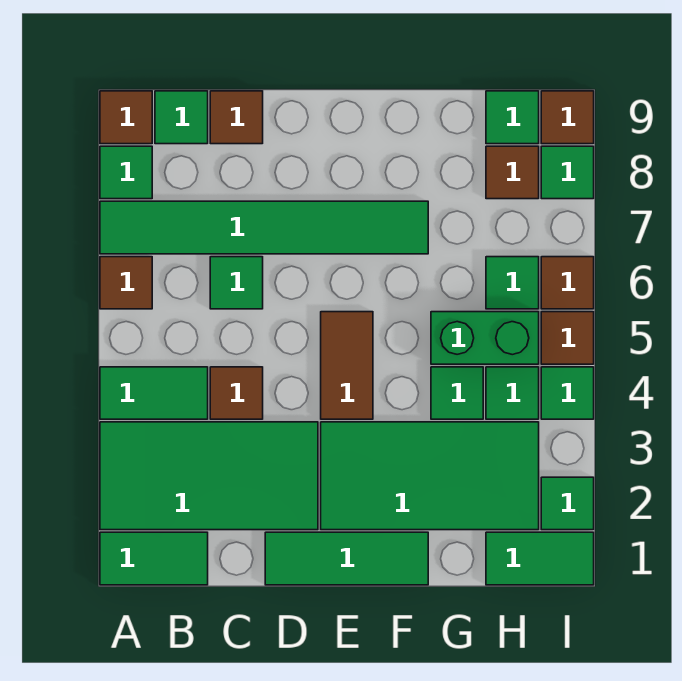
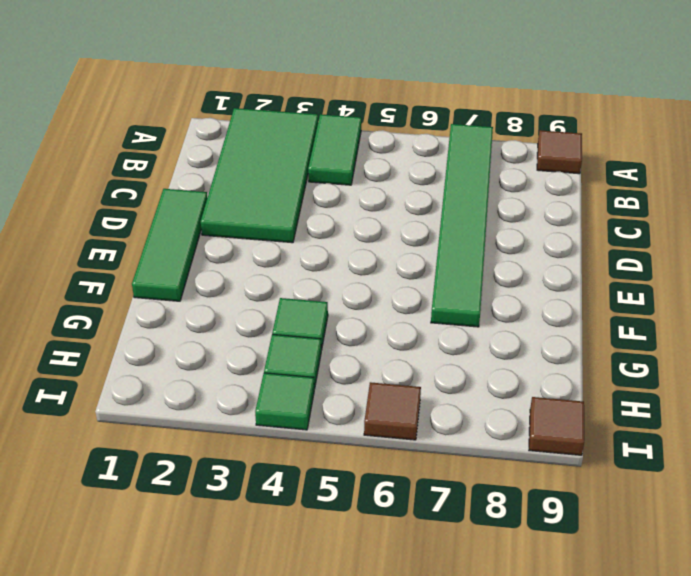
none -> green 1x2 tile [100,532,208,585]
none -> brown 1x1 tile [100,257,152,309]
none -> green 1x1 tile [100,146,152,199]

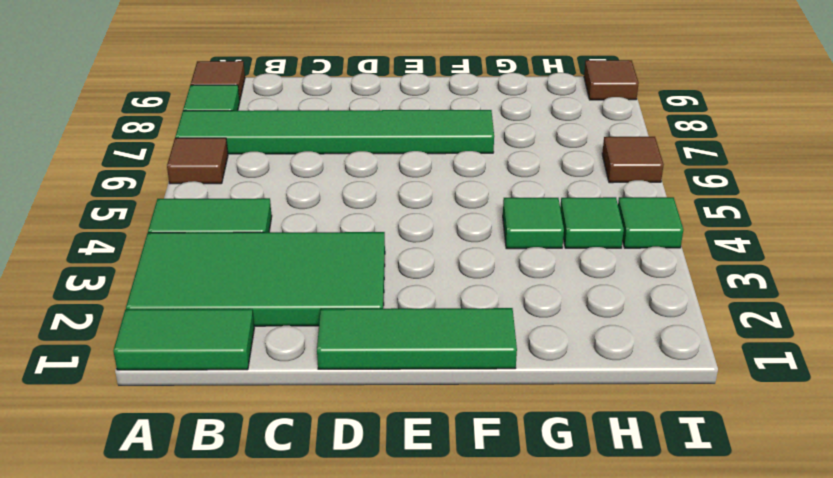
none -> green 1x1 tile [155,91,208,144]
none -> brown 1x1 tile [210,367,263,419]
none -> green 1x1 tile [210,257,263,309]

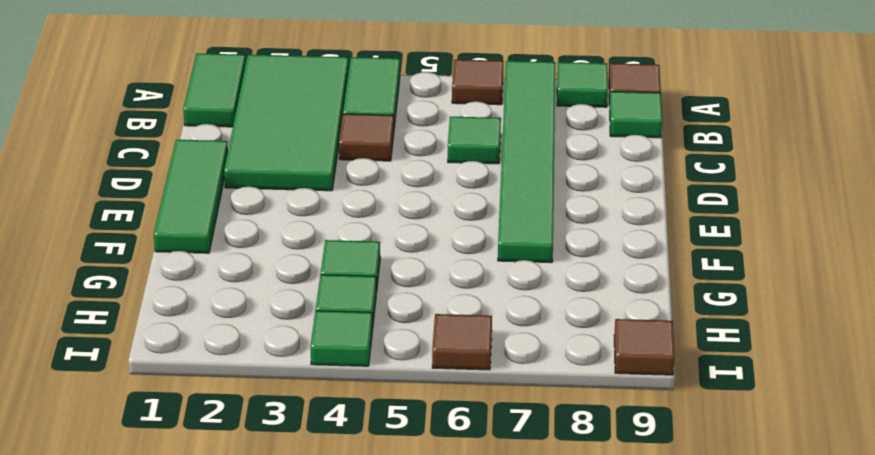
none -> brown 1x1 tile [210,91,263,144]
none -> green 2x4 tile [321,422,539,530]
none -> brown 1x2 tile [321,312,373,419]

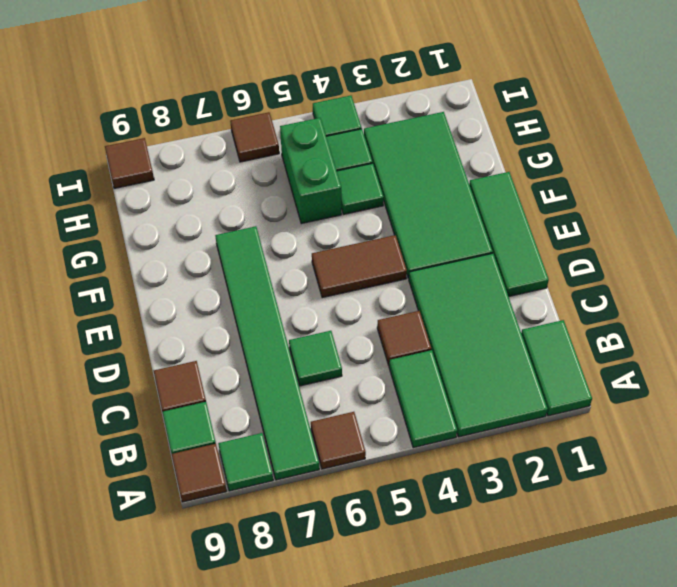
none -> green 1x2 tile [486,532,594,585]
none -> green 1x1 tile [486,257,539,309]
none -> brown 1x1 tile [486,146,539,199]

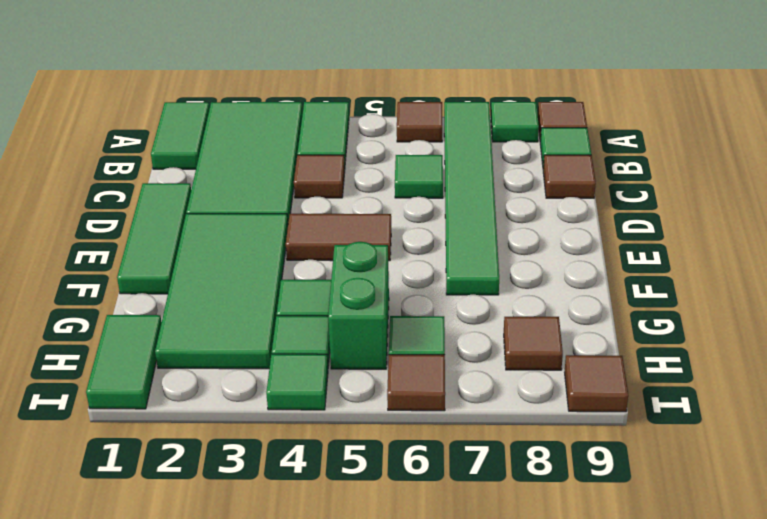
none -> green 1x1 tile [486,91,539,144]
none -> green 1x1 tile [541,477,594,530]
none -> brown 1x1 tile [541,312,594,364]

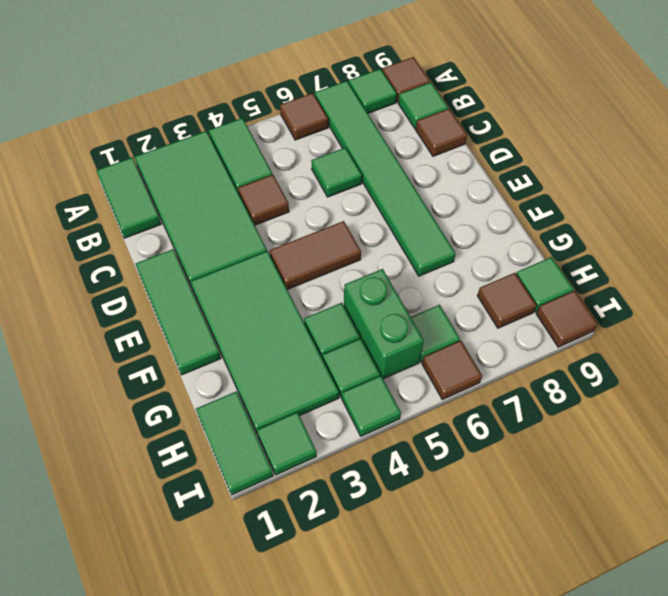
none -> brown 1x1 tile [541,312,594,364]
none -> green 1x1 tile [541,146,594,199]

